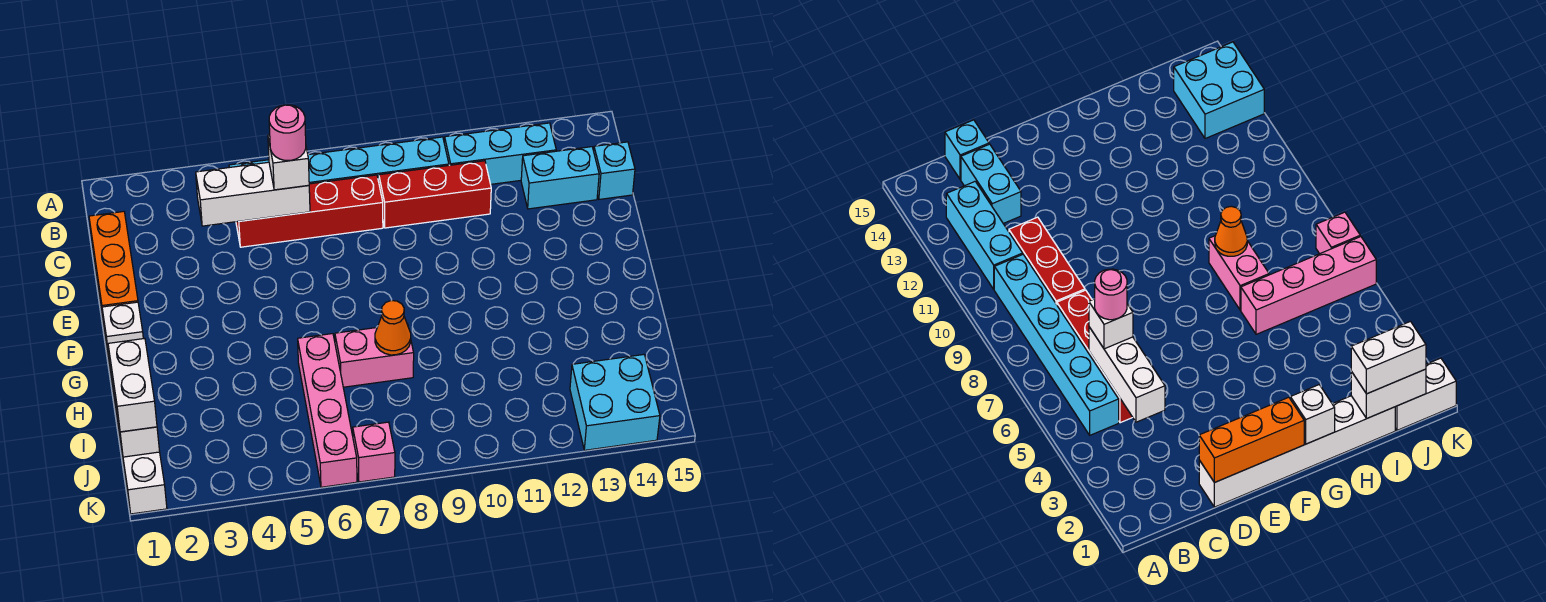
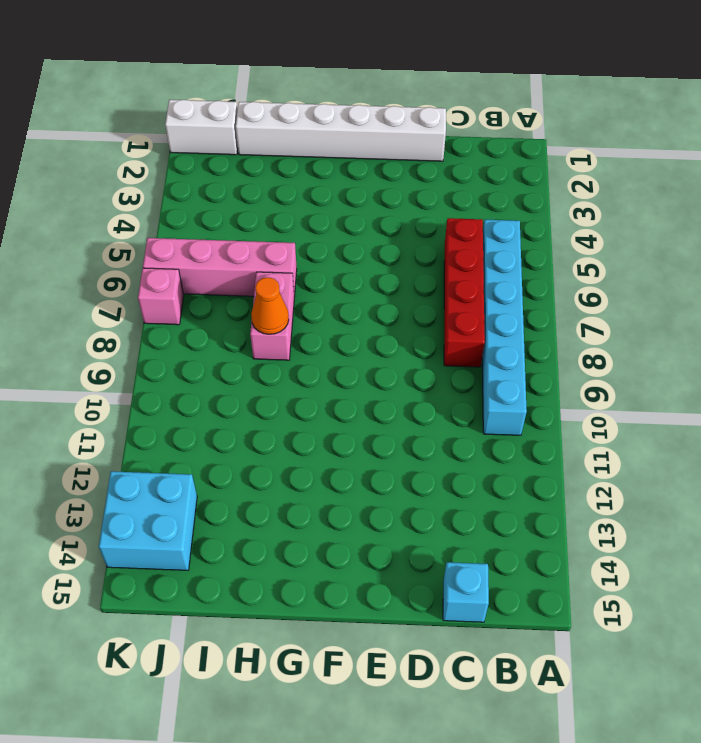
none -> cyan 1x3 brick [444,123,556,184]
none -> red 1x3 brick [379,161,491,228]
none -> cyan 1x2 brick [521,147,599,209]

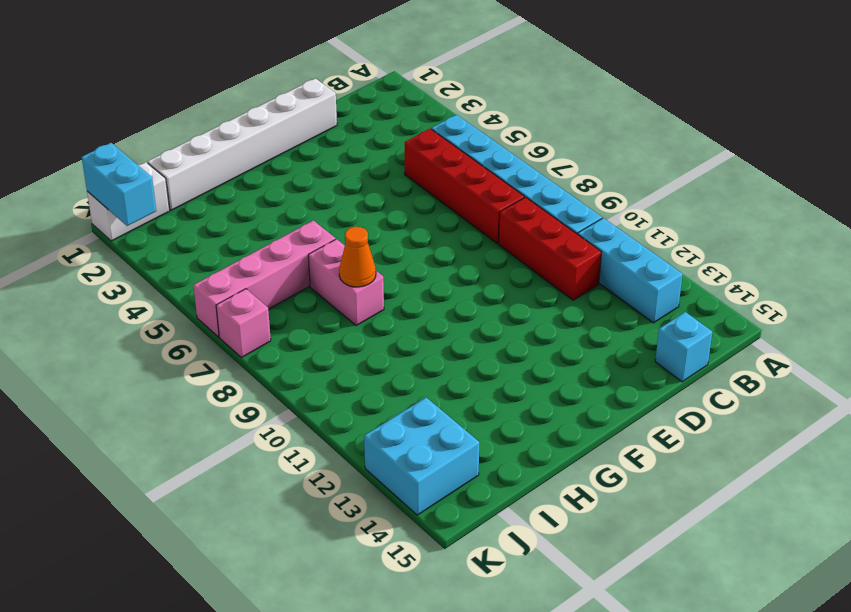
cyan 1x2 brick [82,143,156,226] -> cyan 1x2 brick moved to [521,147,599,209]
none -> white 1x3 brick [196,162,310,226]
none -> orange 1x3 brick [89,212,138,321]
none -> white 1x1 brick [102,302,143,362]

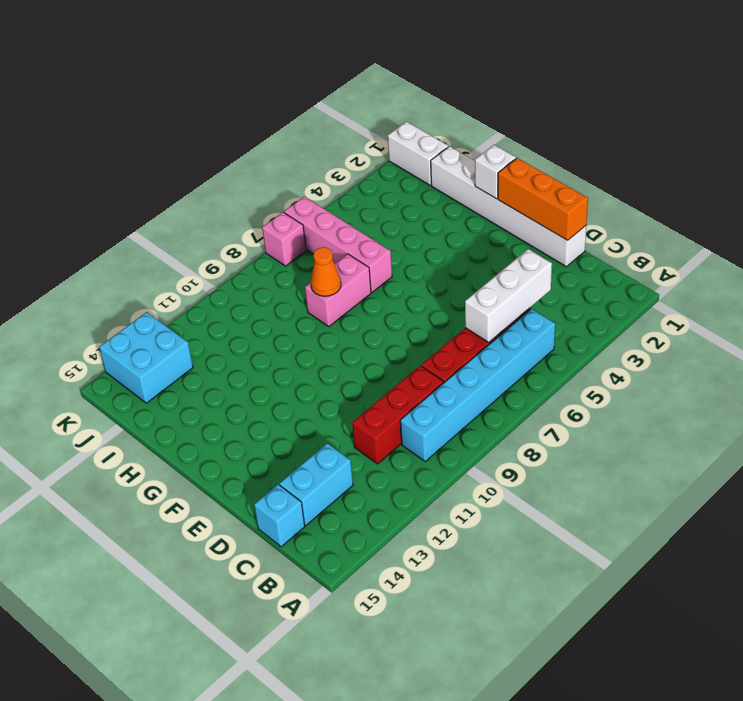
none -> cyan 1x3 brick [444,123,556,184]
none -> white 1x2 brick [112,379,160,457]
none -> white 1x1 brick [268,135,309,190]

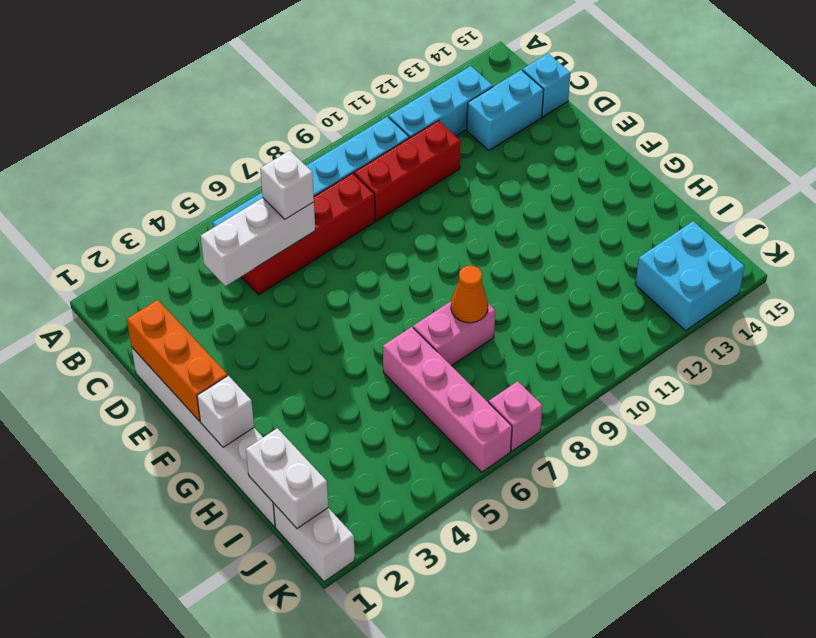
none -> white 1x2 brick [108,338,157,432]
none -> pink 1x1 round brick [269,105,306,160]

